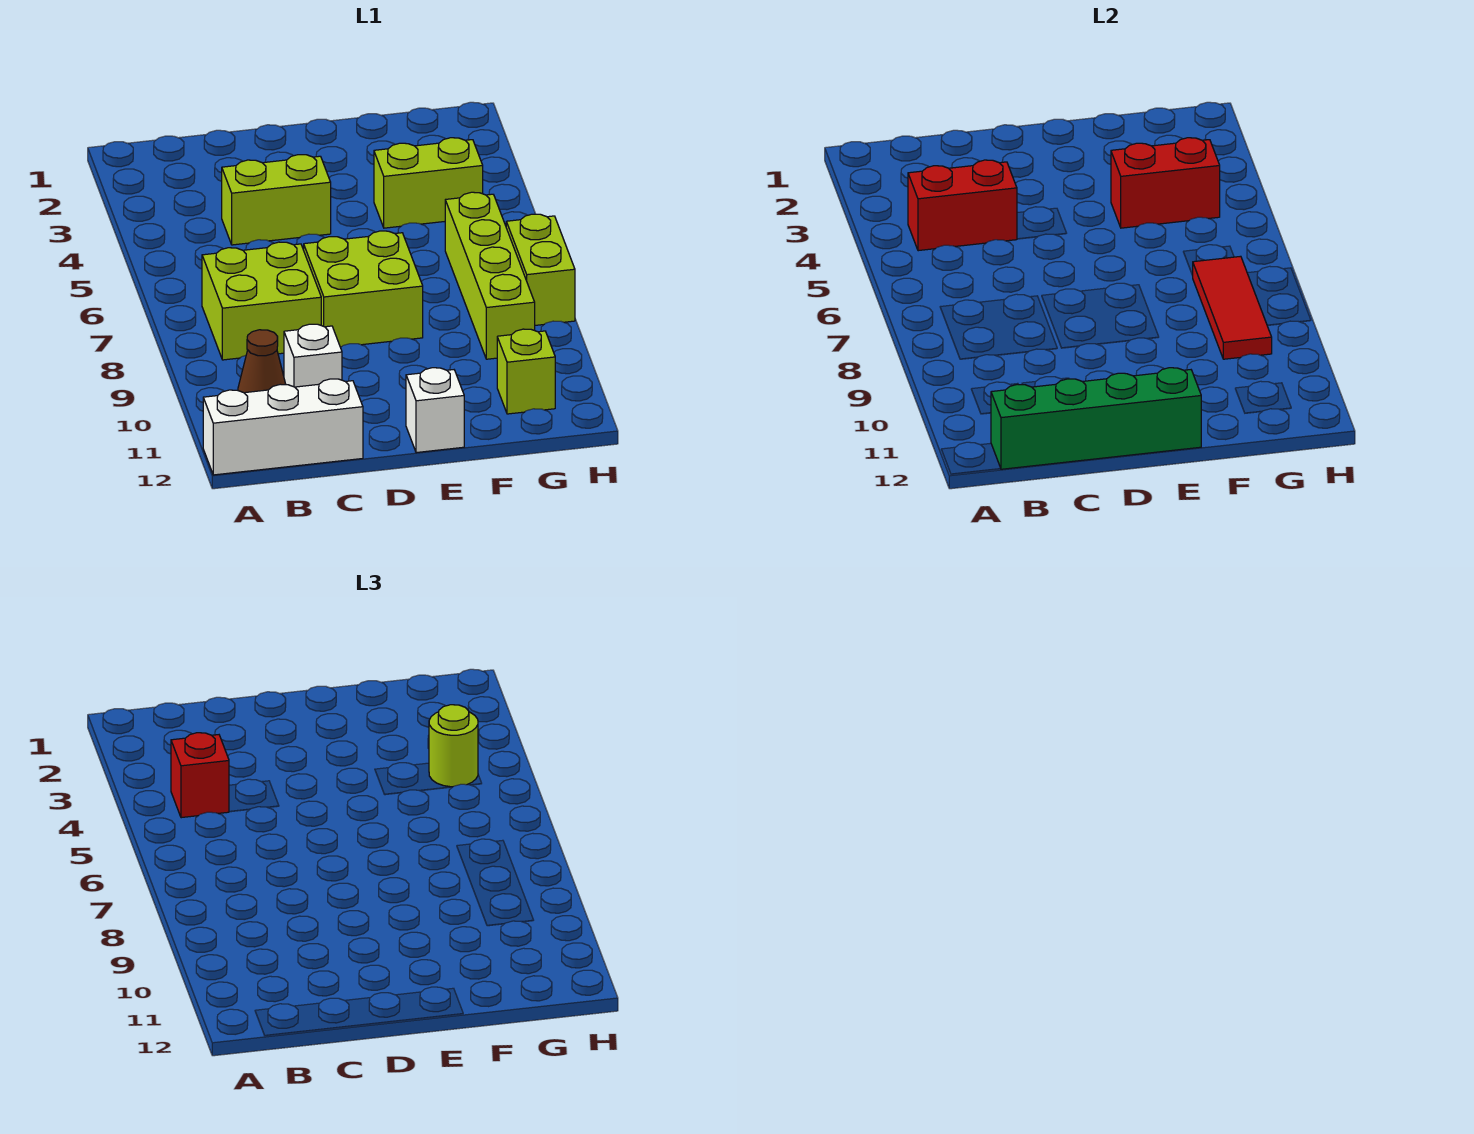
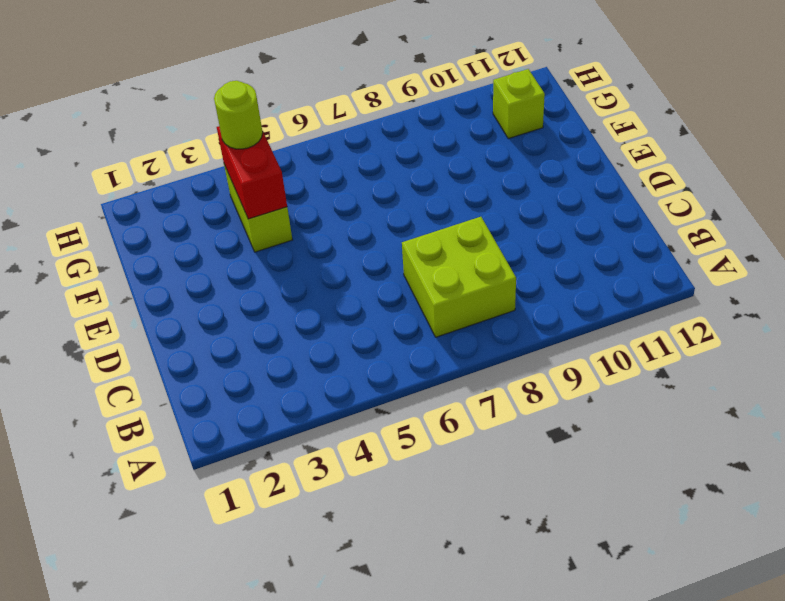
none -> white 1x3 brick [203,379,363,475]
none -> brown 1x1 cone [238,330,286,393]
none -> lime 1x2 brick [222,155,331,245]

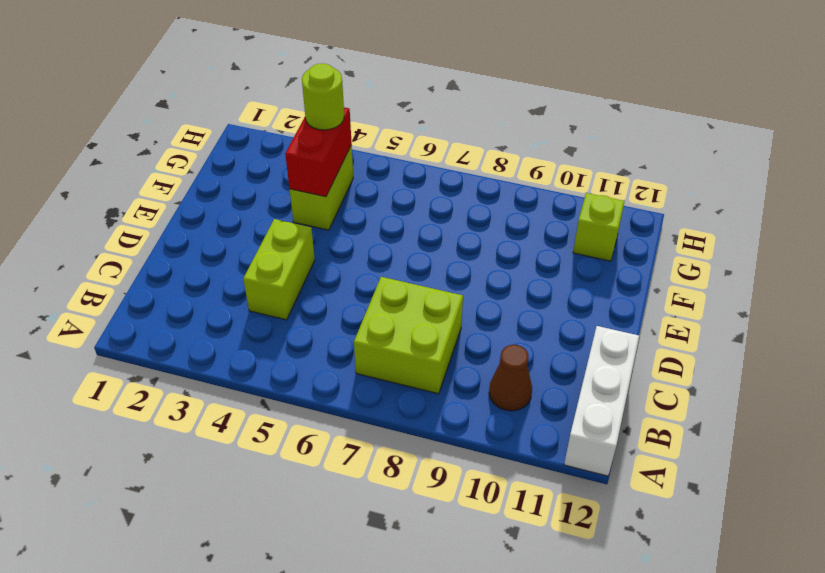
none -> white 1x1 brick [284,324,342,387]
none -> lime 2x2 brick [304,231,423,347]
none -> white 1x1 brick [406,368,464,453]

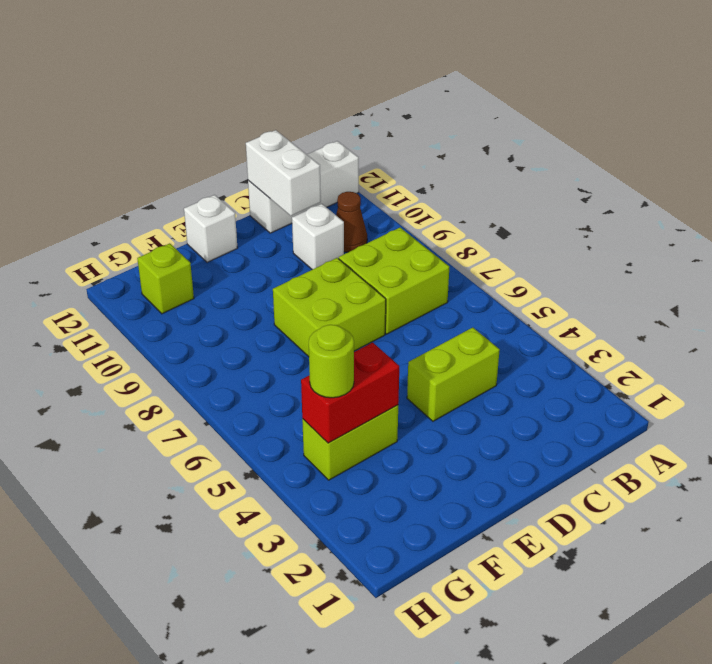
white 1x2 brick [246,130,321,216] -> green 1x4 brick [991,368,1201,469]
none -> lime 1x4 brick [445,192,535,359]
none -> lime 1x2 brick [506,214,575,325]
none -> red 1x2 brick [908,160,1017,251]

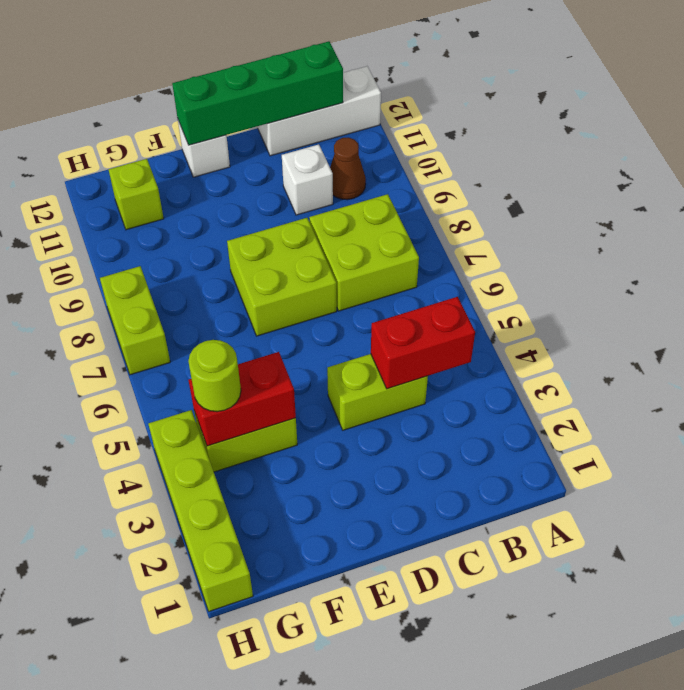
lime 1x4 brick [148,410,253,611] -> lime 1x4 brick moved to [445,192,535,359]
none -> red 1x3 tile [1192,256,1272,359]
none -> red 1x1 brick [171,733,229,818]

